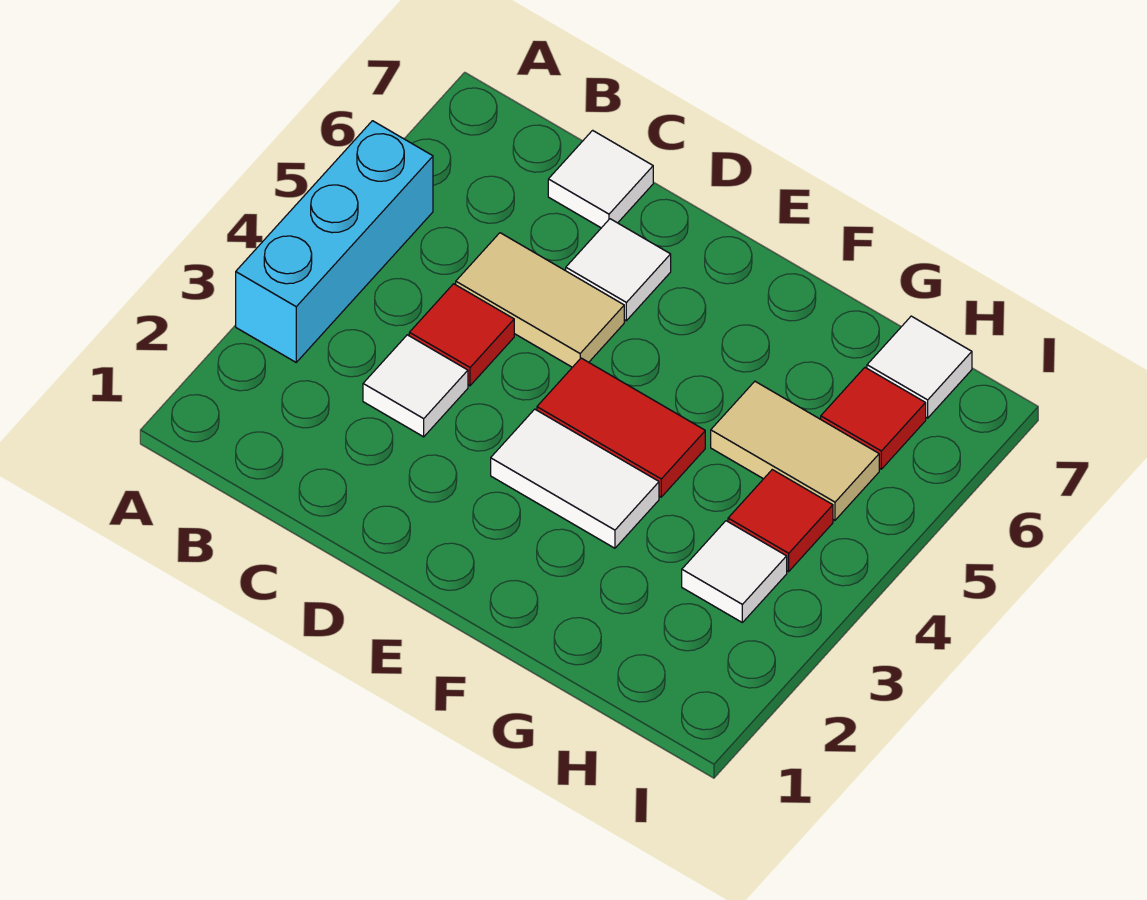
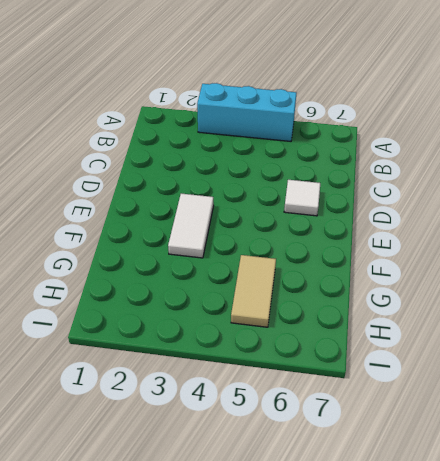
none -> white 1x1 tile [363,335,468,437]
none -> red 1x1 tile [409,284,514,386]
none -> tan 1x2 tile [456,233,624,367]

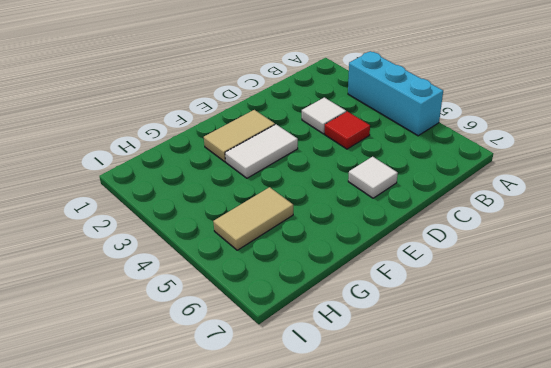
tan 1x2 tile [204,110,275,162] -> tan 1x2 tile moved to [456,233,624,367]
none -> white 1x1 tile [548,130,653,228]
none -> red 1x2 tile [537,358,705,497]
none -> white 1x1 tile [682,521,787,622]

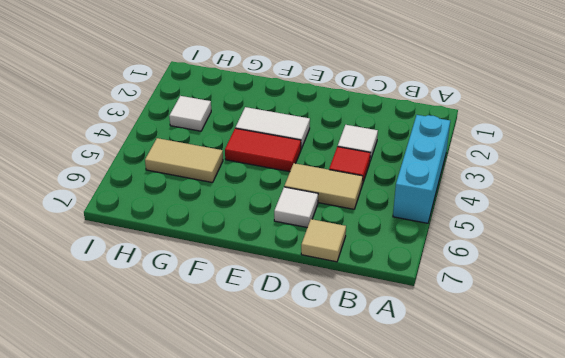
tan 1x1 tile [301,219,346,262] -> white 1x1 tile [548,130,653,228]
none -> red 1x1 tile [728,470,833,571]
none -> red 1x1 tile [821,368,926,469]
none -> white 1x1 tile [867,316,972,418]

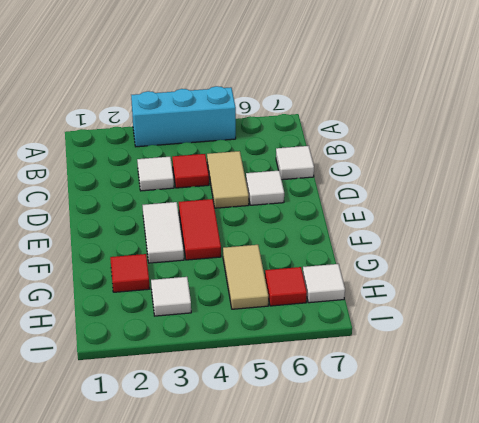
red 1x1 tile [110,254,150,292] -> red 1x1 tile moved to [728,470,833,571]

